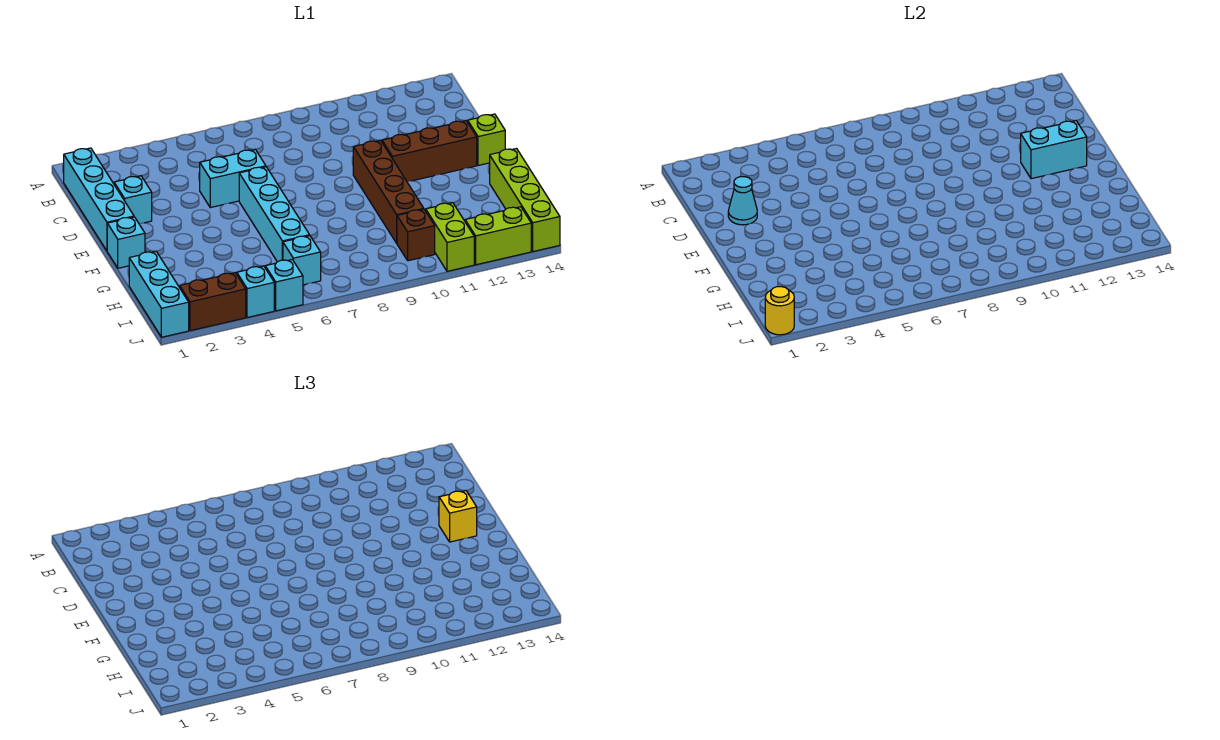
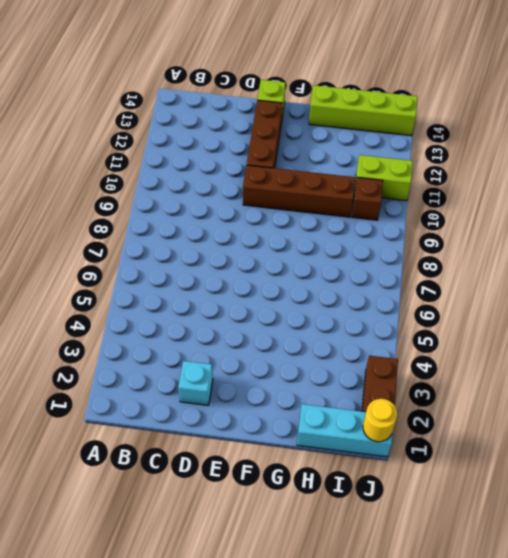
none -> cyan 1x4 brick [64,148,134,251]
none -> cyan 1x2 brick [200,150,266,208]
none -> cyan 1x4 brick [239,167,310,262]

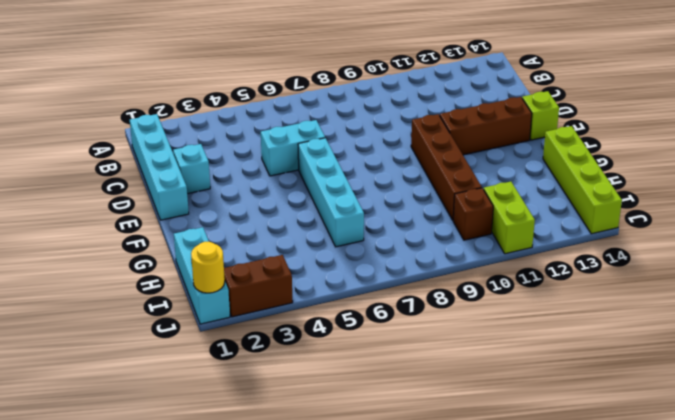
none -> cyan 1x1 brick [107,217,145,268]
none -> cyan 1x1 brick [283,236,321,285]
none -> cyan 1x1 brick [237,266,274,318]

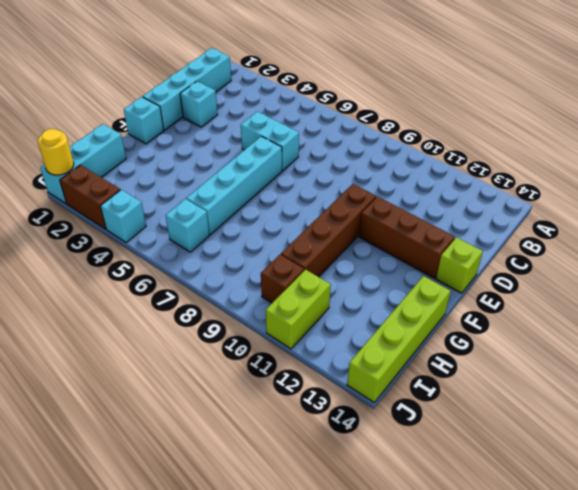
none -> cyan 1x1 brick [265,260,303,311]
none -> lime 1x2 brick [465,207,531,265]
none -> cyan 1x1 cone [728,177,757,225]

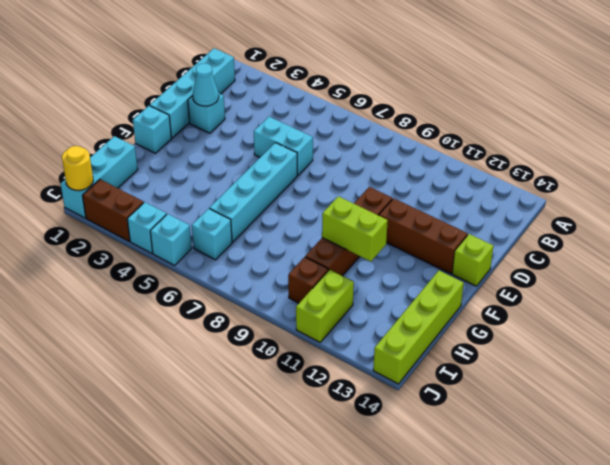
lime 1x2 brick [322,196,388,262] -> lime 1x2 brick moved to [465,207,531,265]
none -> cyan 1x2 brick [1021,121,1087,179]
none -> yellow 1x1 brick [439,491,477,542]

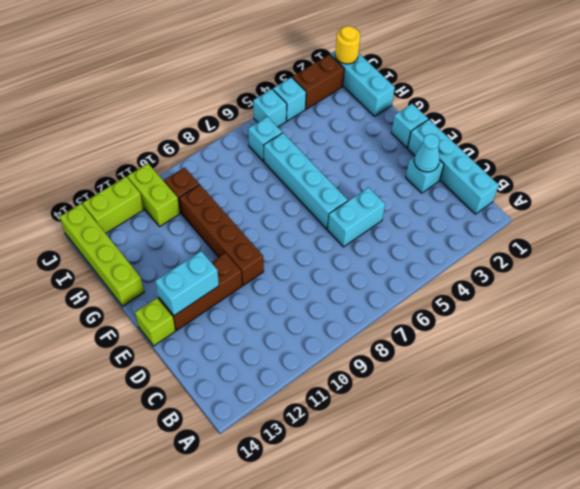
none -> yellow 1x1 brick [439,491,477,542]

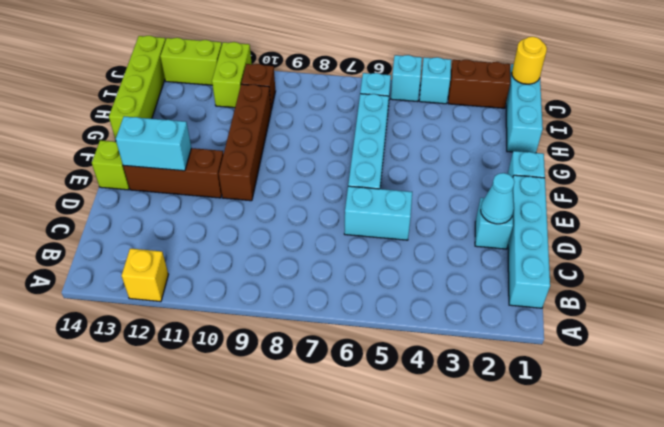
yellow 1x1 brick [122,248,168,302] -> yellow 1x1 brick moved to [439,491,477,542]

